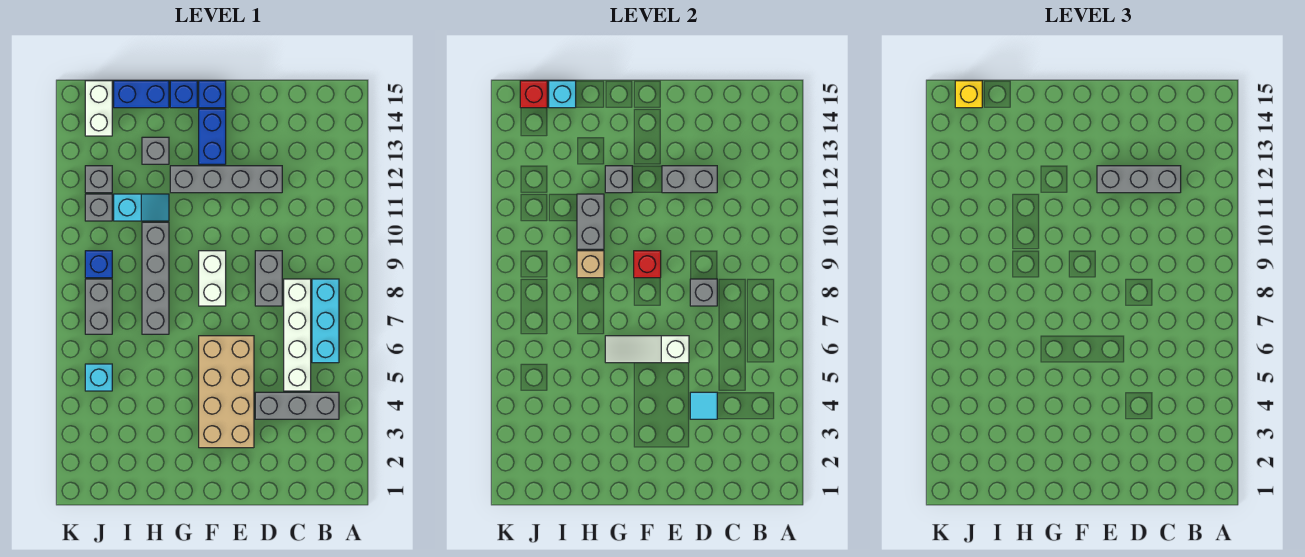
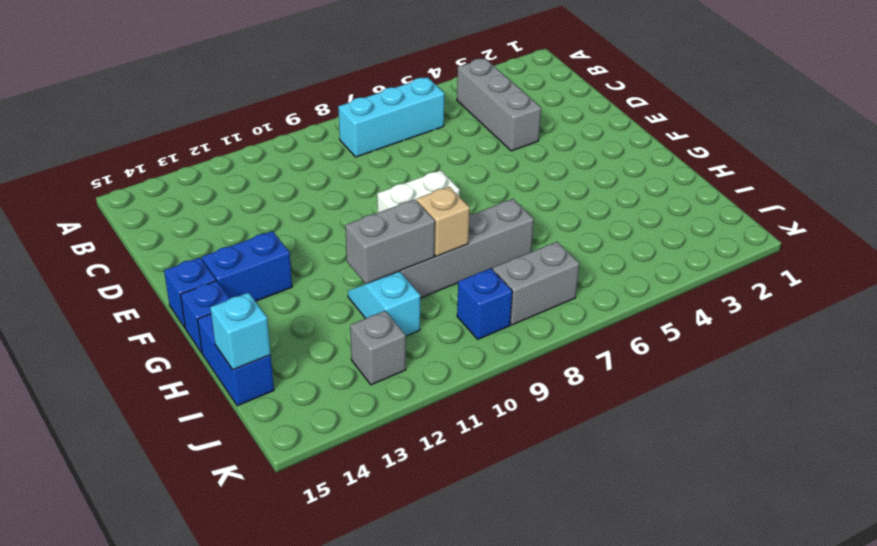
none -> white 1x4 brick [284,279,311,391]
none -> grey 1x2 brick [255,251,282,306]
none -> grey 1x4 brick [170,166,282,193]
none -> tan 2x4 brick [199,336,254,448]

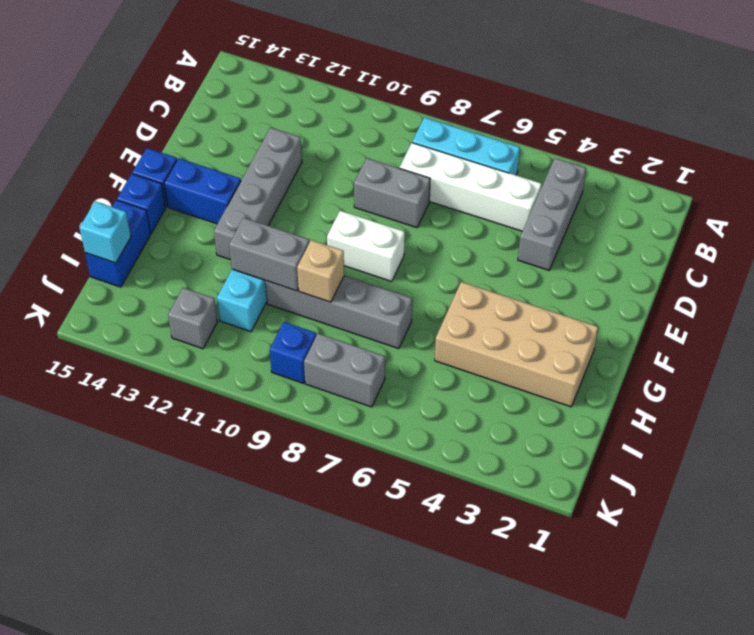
tan 2x4 brick [435,282,598,407] -> tan 2x4 brick moved to [199,336,254,448]
none -> grey 1x1 brick [142,137,169,164]
none -> cyan 1x1 brick [85,364,112,391]
none -> grey 1x1 brick [85,194,112,221]
none -> white 1x2 brick [85,81,112,136]

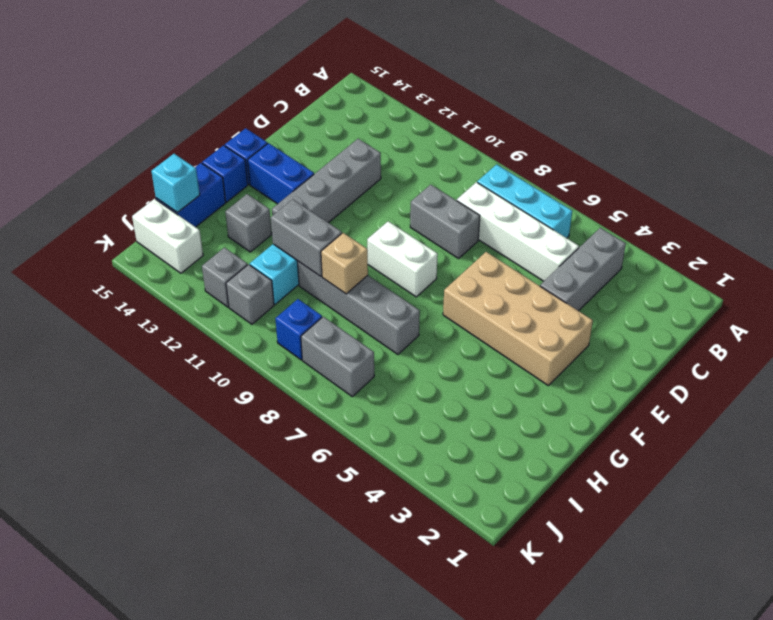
none -> cyan 1x1 brick [85,364,112,391]
none -> cyan 1x1 tile [690,392,717,419]
none -> grey 1x1 brick [690,279,717,306]
none -> grey 1x2 brick [662,166,717,193]

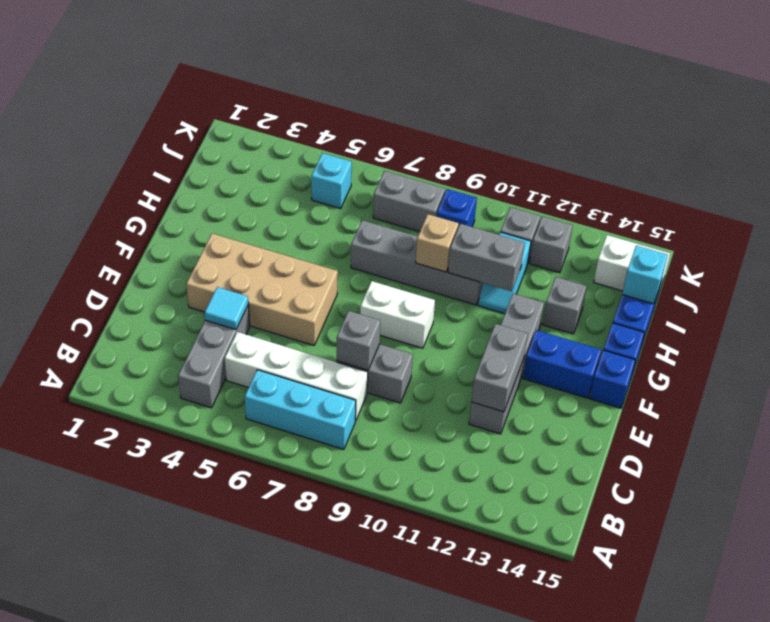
none -> white 1x3 slope [605,336,689,363]
none -> red 1x1 brick [634,251,661,278]
none -> grey 1x1 brick [605,166,632,193]
none -> red 1x1 brick [520,81,547,108]

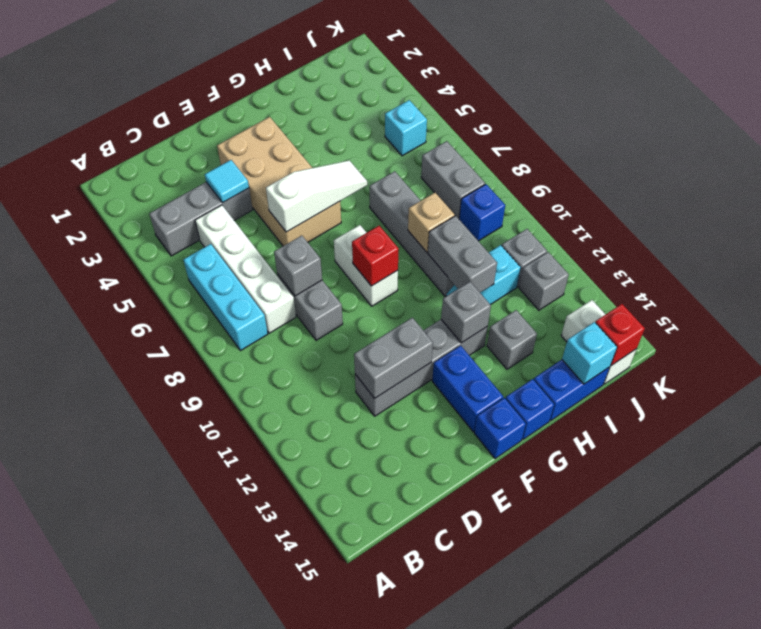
none -> grey 1x3 brick [1097,166,1181,193]
none -> yellow 1x1 brick [955,81,982,108]

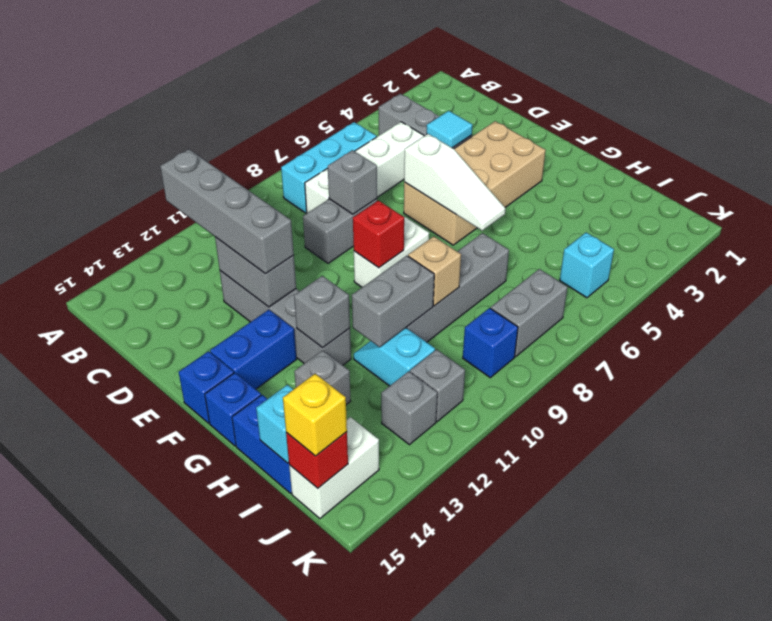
grey 1x4 brick [160,149,294,274] -> grey 1x3 brick [1097,166,1181,193]

